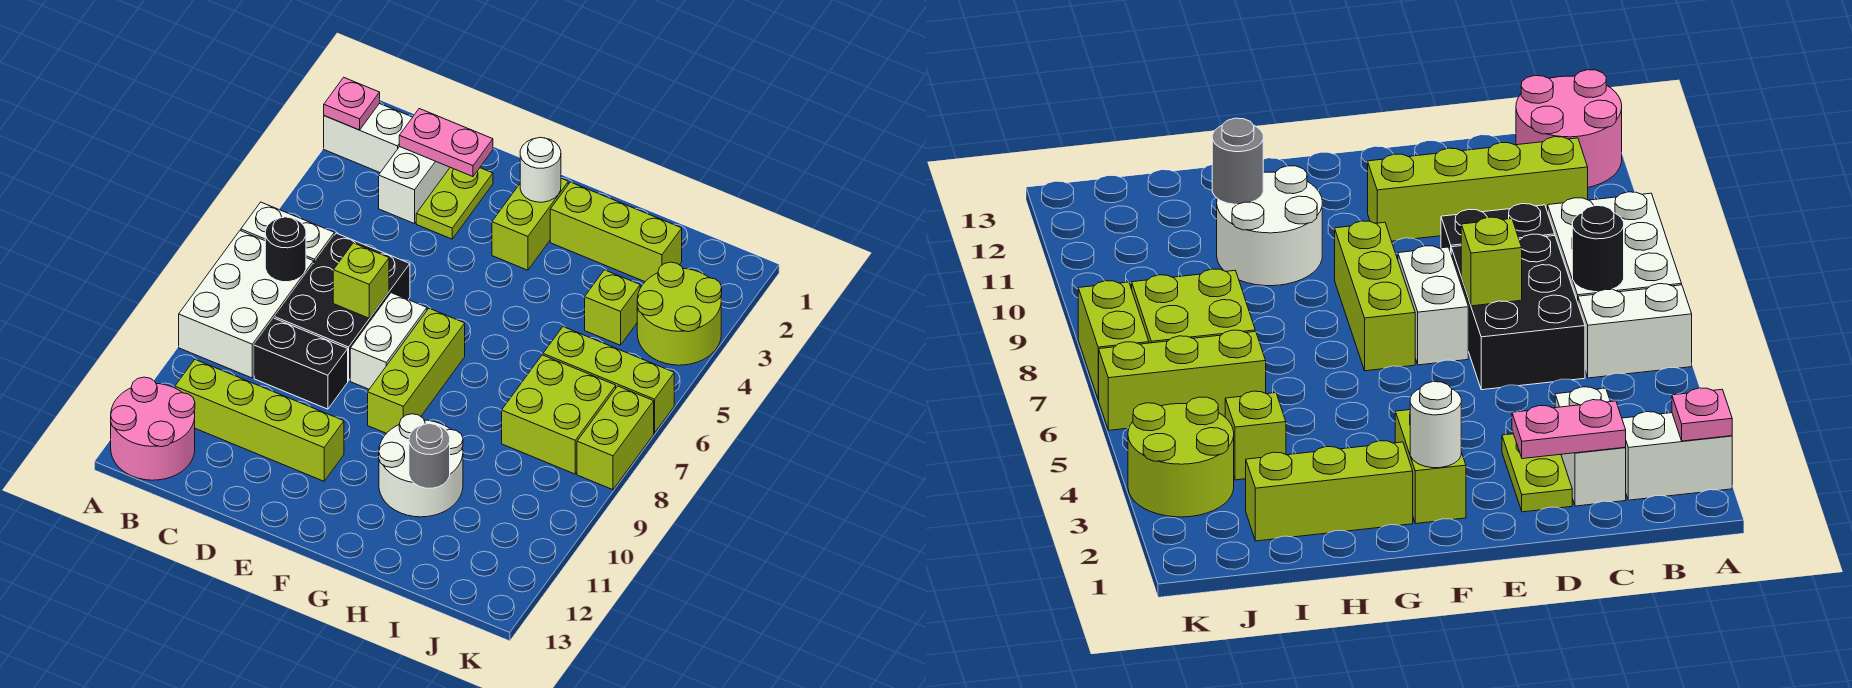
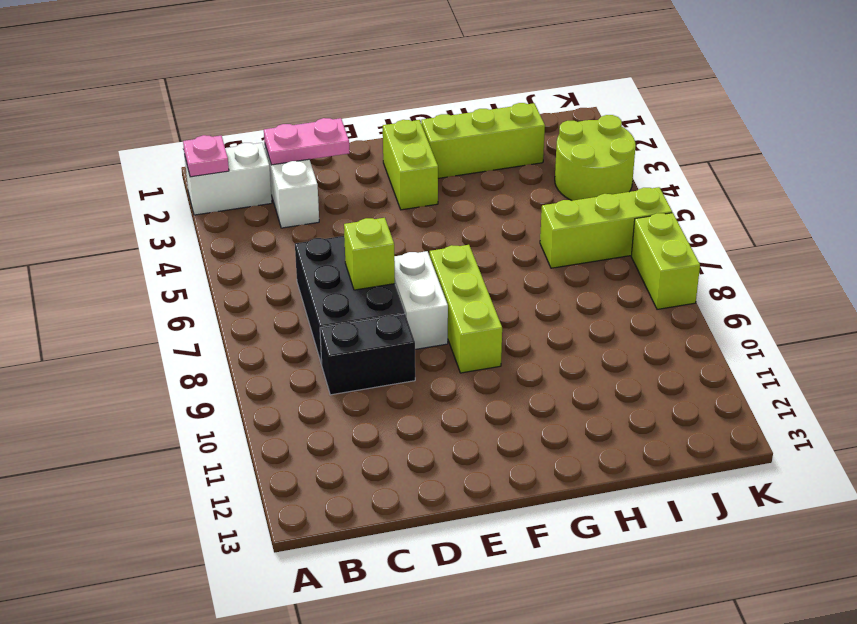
none -> white 1x2 brick [241,202,334,263]
none -> white 2x3 brick [179,231,314,378]
none -> pink 2x2 round brick [111,377,195,480]

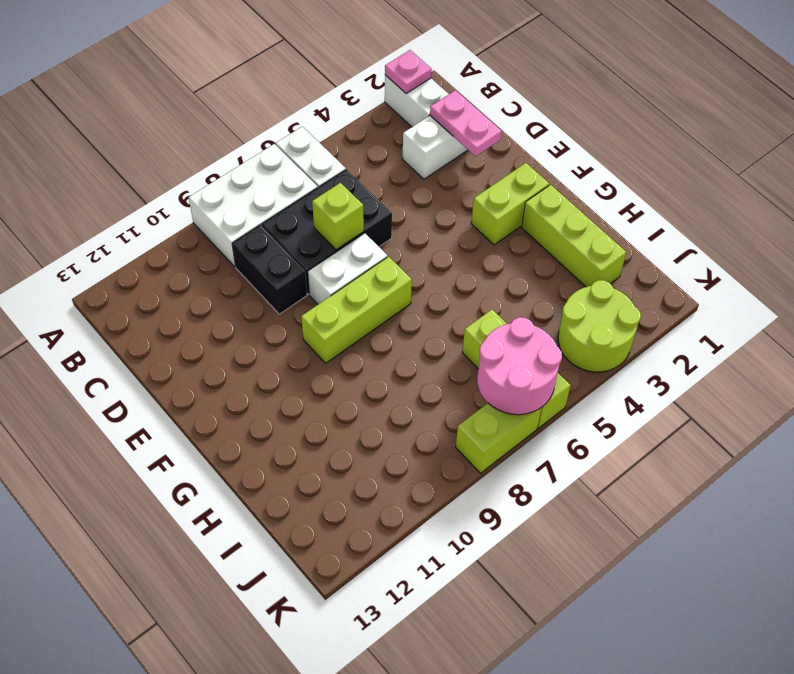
pink 2x2 round brick [477,317,562,415] -> pink 2x2 round brick moved to [111,377,195,480]
none -> lime 1x4 brick [175,360,344,481]
none -> lime 1x2 plate [416,167,493,239]
none -> white 2x2 round brick [379,414,463,517]

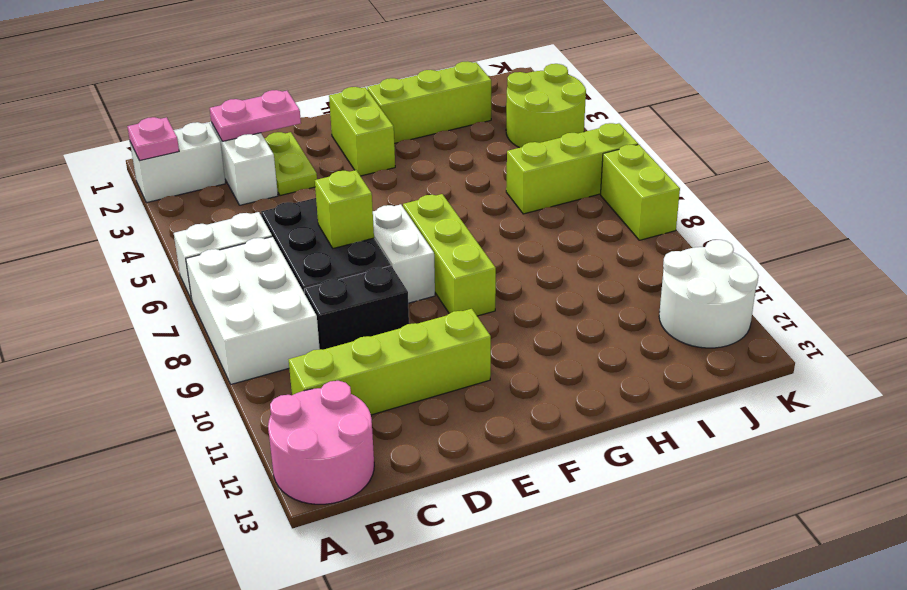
white 2x2 round brick [659,240,759,348] -> white 2x2 round brick moved to [379,414,463,517]
none -> lime 1x1 brick [585,270,640,345]
none -> lime 2x2 brick [502,355,616,474]
none -> black 1x1 round brick [265,217,306,282]

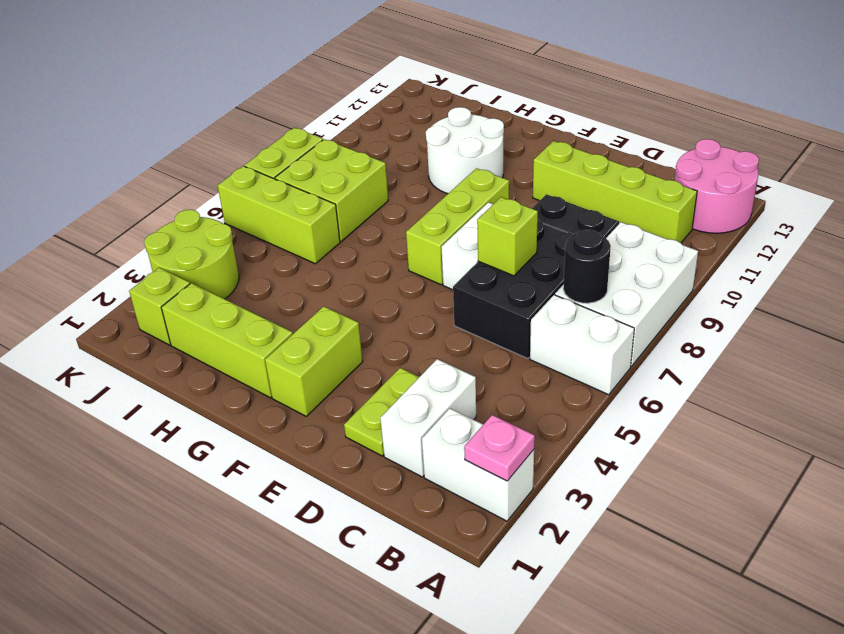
lime 1x1 brick [129,268,190,345] -> lime 1x1 brick moved to [585,270,640,345]
none -> pink 1x2 plate [399,109,493,177]
none -> white 1x1 round brick [520,137,561,202]
none -> grey 1x1 round brick [409,424,450,488]

